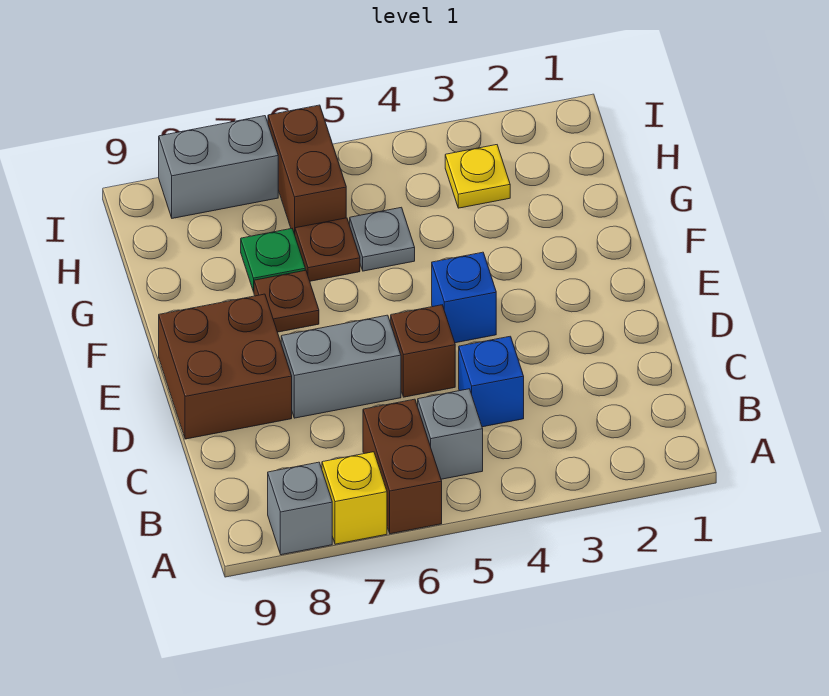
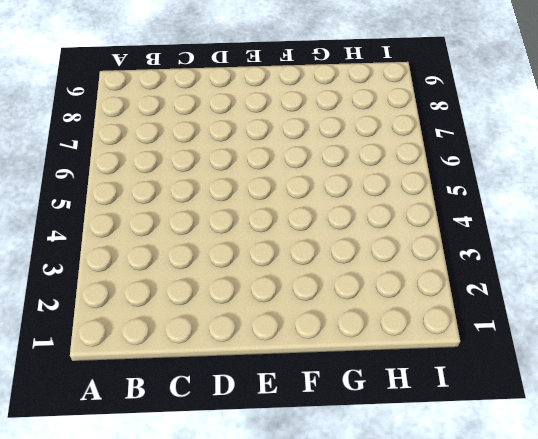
none -> brown 1x2 brick [363,399,442,534]
none -> yellow 1x1 brick [322,452,387,544]
none -> grey 1x1 brick [268,462,332,555]

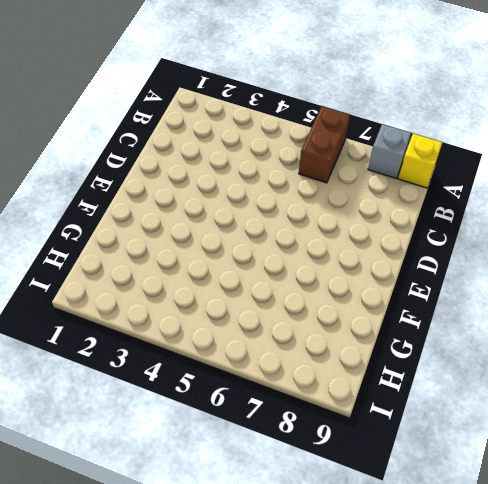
yellow 1x1 brick [398,134,442,188] -> yellow 1x1 brick moved to [322,452,387,544]
none -> grey 1x1 brick [418,389,483,479]
none -> blue 1x1 brick [459,336,524,427]
none -> brown 1x1 brick [391,305,455,397]

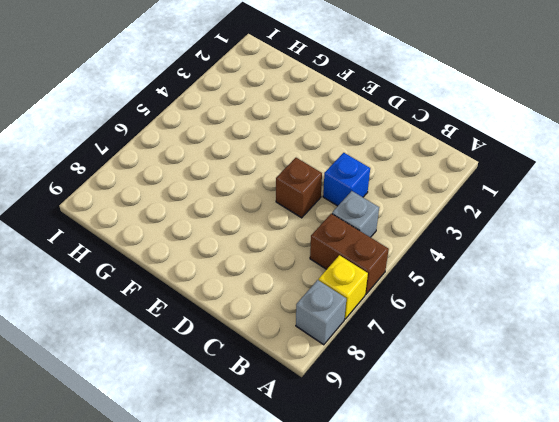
none -> grey 1x2 brick [281,315,401,418]
none -> brown 2x2 brick [159,294,292,439]
none -> blue 1x1 brick [432,252,496,343]

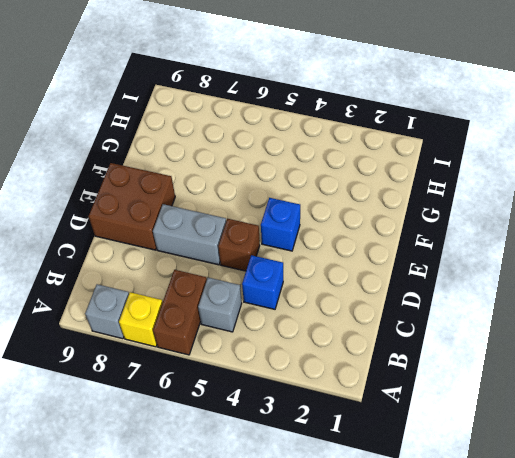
none -> brown 1x1 plate [254,270,319,332]
none -> grey 1x1 plate [350,207,415,271]
none -> brown 1x1 plate [295,218,360,281]

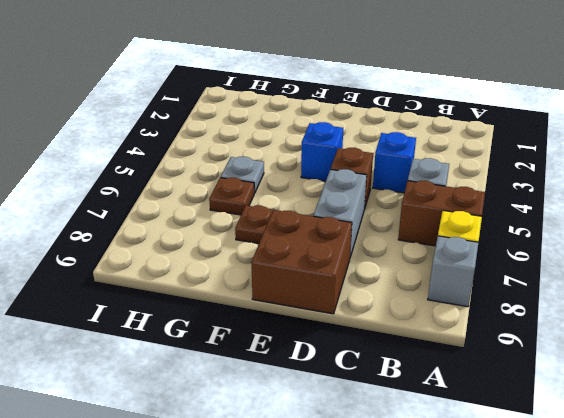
none -> green 1x1 plate [241,229,305,292]
none -> yellow 1x1 plate [445,145,510,208]
none -> brown 1x2 brick [268,105,346,234]

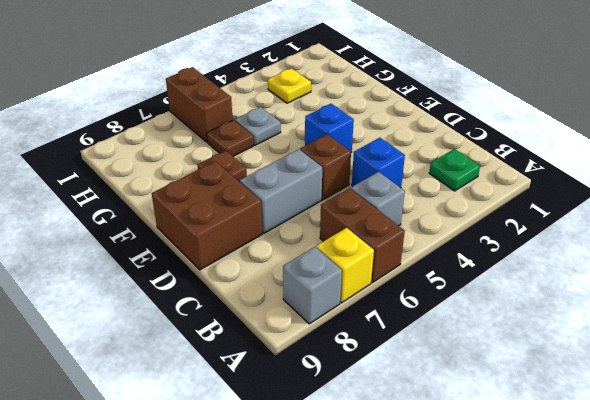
green 1x1 plate [429,149,480,191] -> green 1x1 plate moved to [241,229,305,292]
none -> grey 1x2 brick [159,116,278,218]

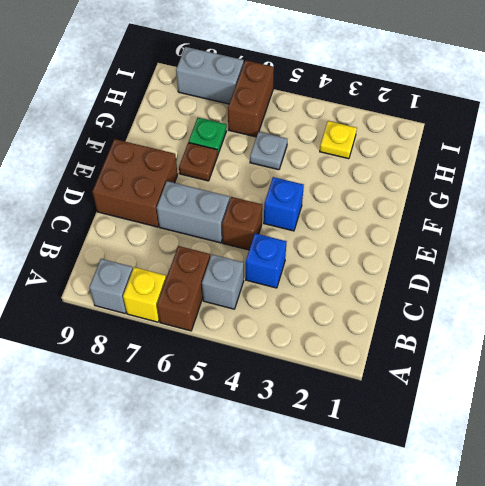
none -> brown 1x1 plate [295,218,360,281]

